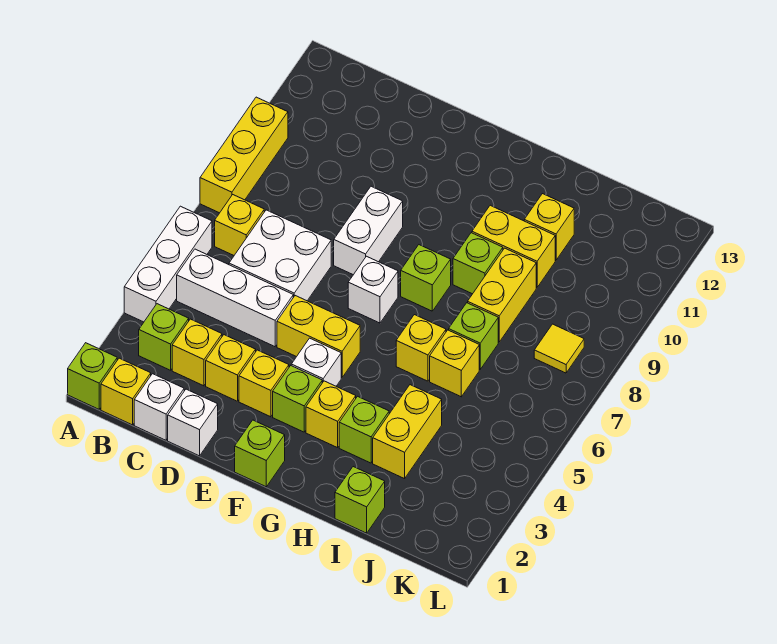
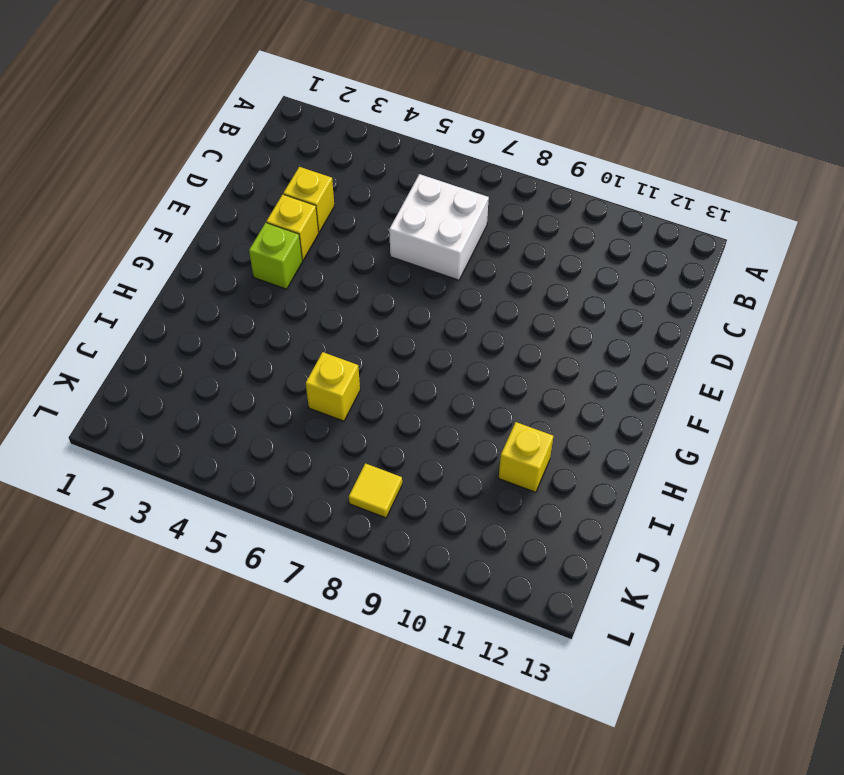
none -> lime 1x1 brick [68,343,117,409]
none -> white 1x3 brick [124,206,212,322]
none -> yellow 1x3 brick [200,97,288,213]
none -> yellow 1x1 brick [101,358,151,425]

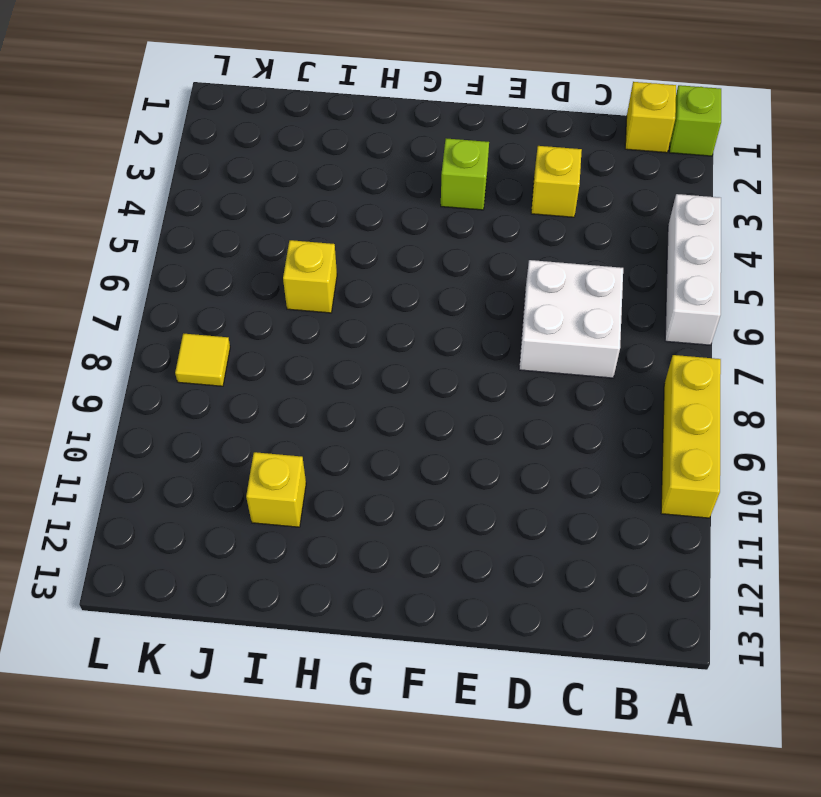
none -> lime 1x1 brick [139,304,189,370]
none -> white 1x3 brick [177,249,293,347]
none -> yellow 1x1 brick [215,195,264,255]
none -> white 1x1 brick [134,374,184,440]

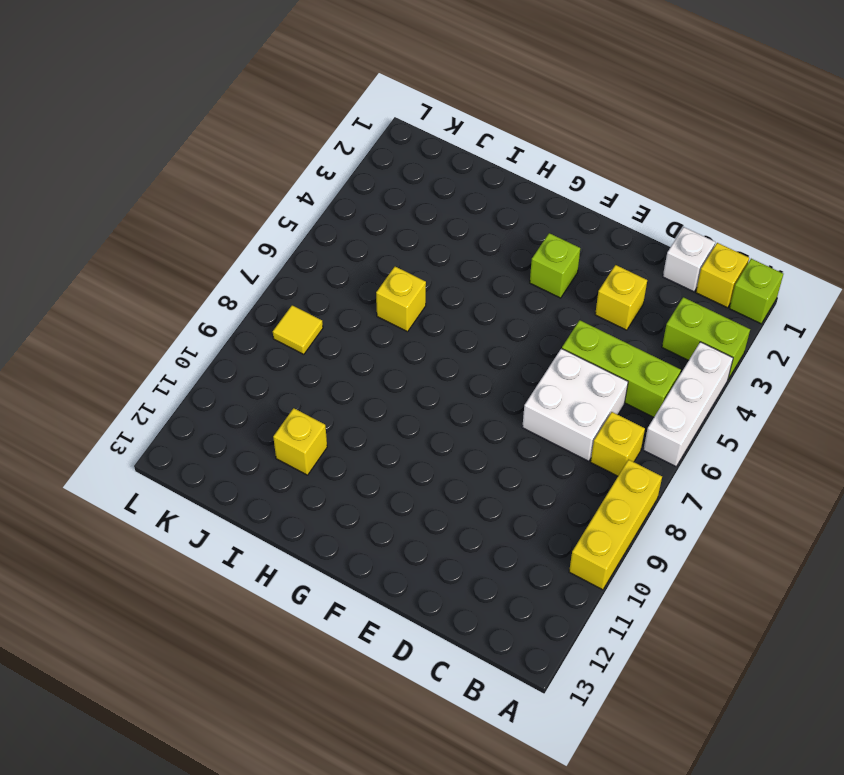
lime 1x2 brick [662,297,750,379] -> lime 1x1 brick [139,304,189,370]
lime 1x3 brick [562,320,681,417] -> white 1x3 brick [177,249,293,347]
none -> yellow 1x1 brick [172,319,222,386]
none -> white 1x1 brick [168,389,218,456]
none -> yellow 1x1 brick [239,350,289,417]
none -> yellow 1x2 brick [277,296,360,378]

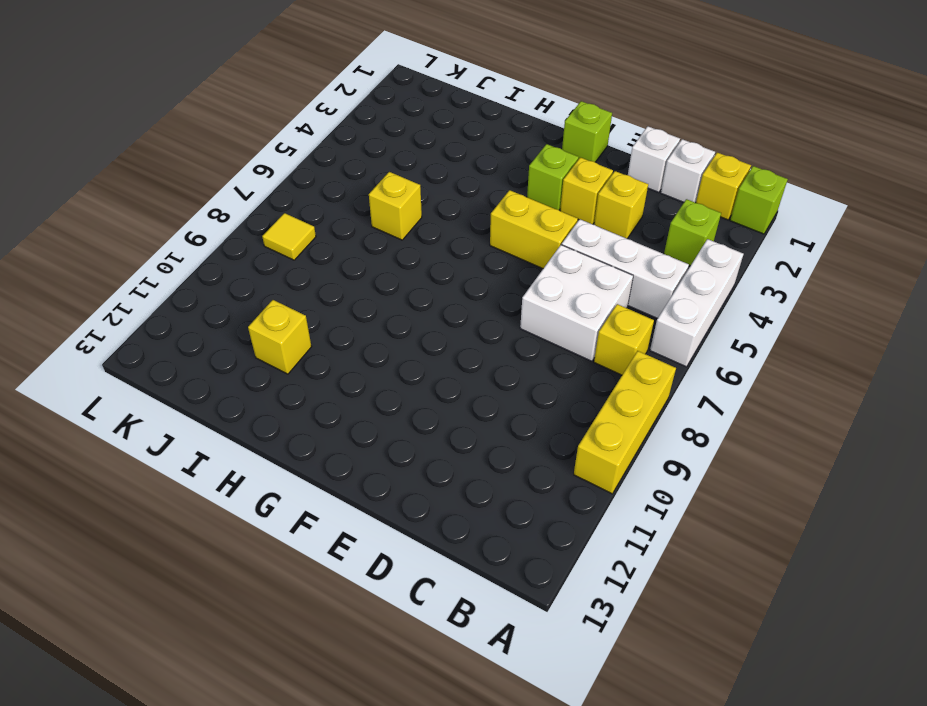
none -> yellow 1x1 brick [172,319,222,386]
none -> white 1x2 brick [334,186,403,275]
none -> white 1x1 brick [291,338,341,386]
none -> white 1x1 brick [348,256,398,323]

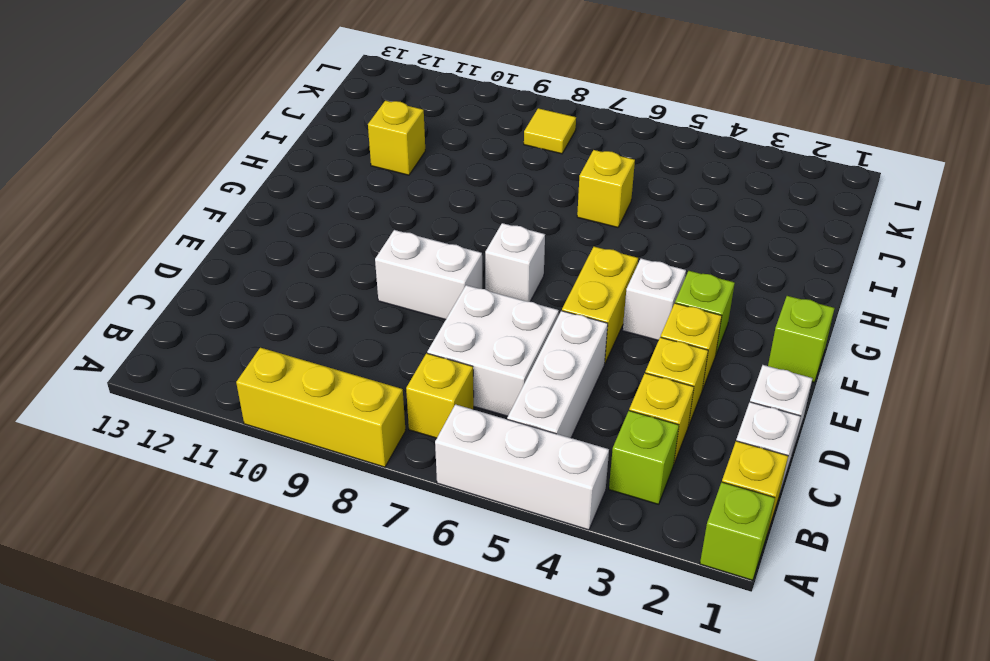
none -> yellow 1x1 brick [306,381,356,448]
none -> lime 1x1 brick [401,245,451,311]
none -> lime 1x1 brick [339,396,389,463]
none -> yellow 1x1 brick [396,315,446,381]

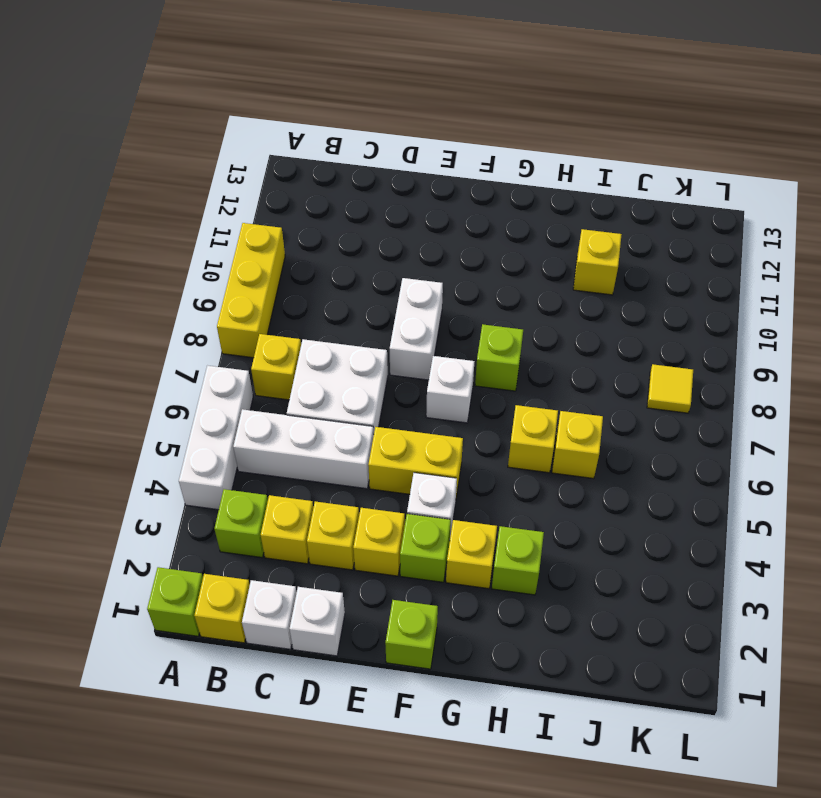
none -> lime 1x1 brick [453,233,503,294]
none -> yellow 1x2 brick [472,205,555,287]
none -> lime 1x1 brick [335,467,385,533]
none -> yellow 1x2 brick [373,385,442,479]

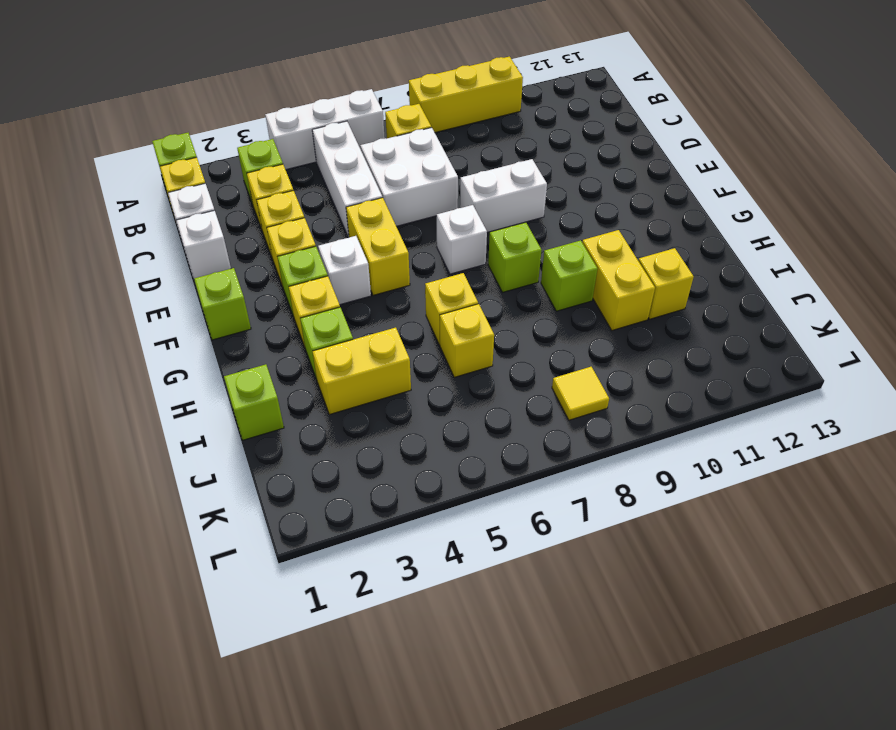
none -> lime 1x1 brick [449,303,498,369]
none -> yellow 1x2 brick [468,248,536,342]

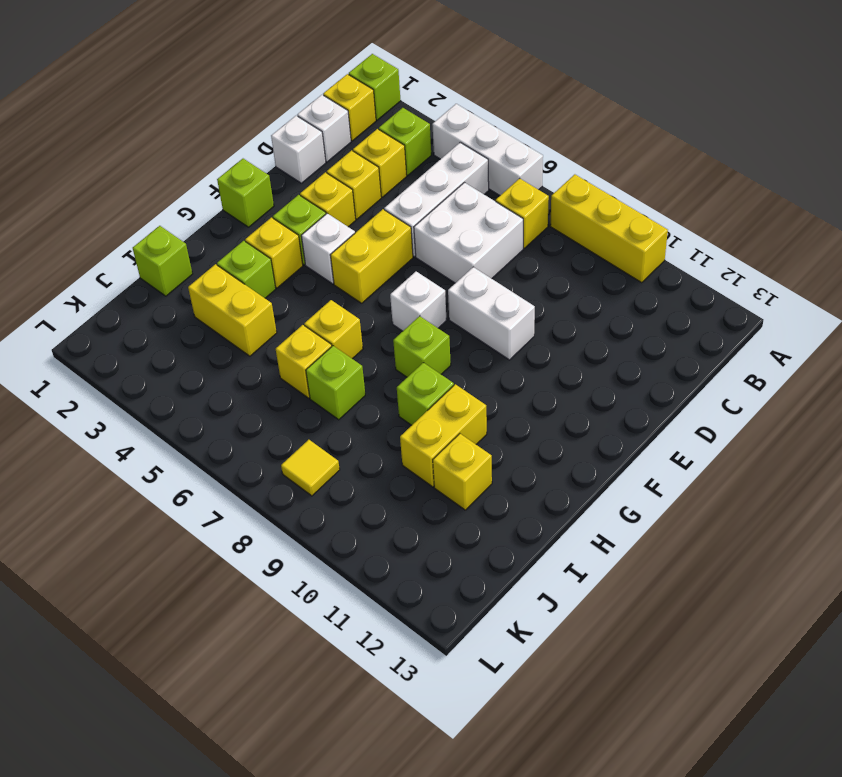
none -> yellow 1x2 brick [468,248,536,342]

